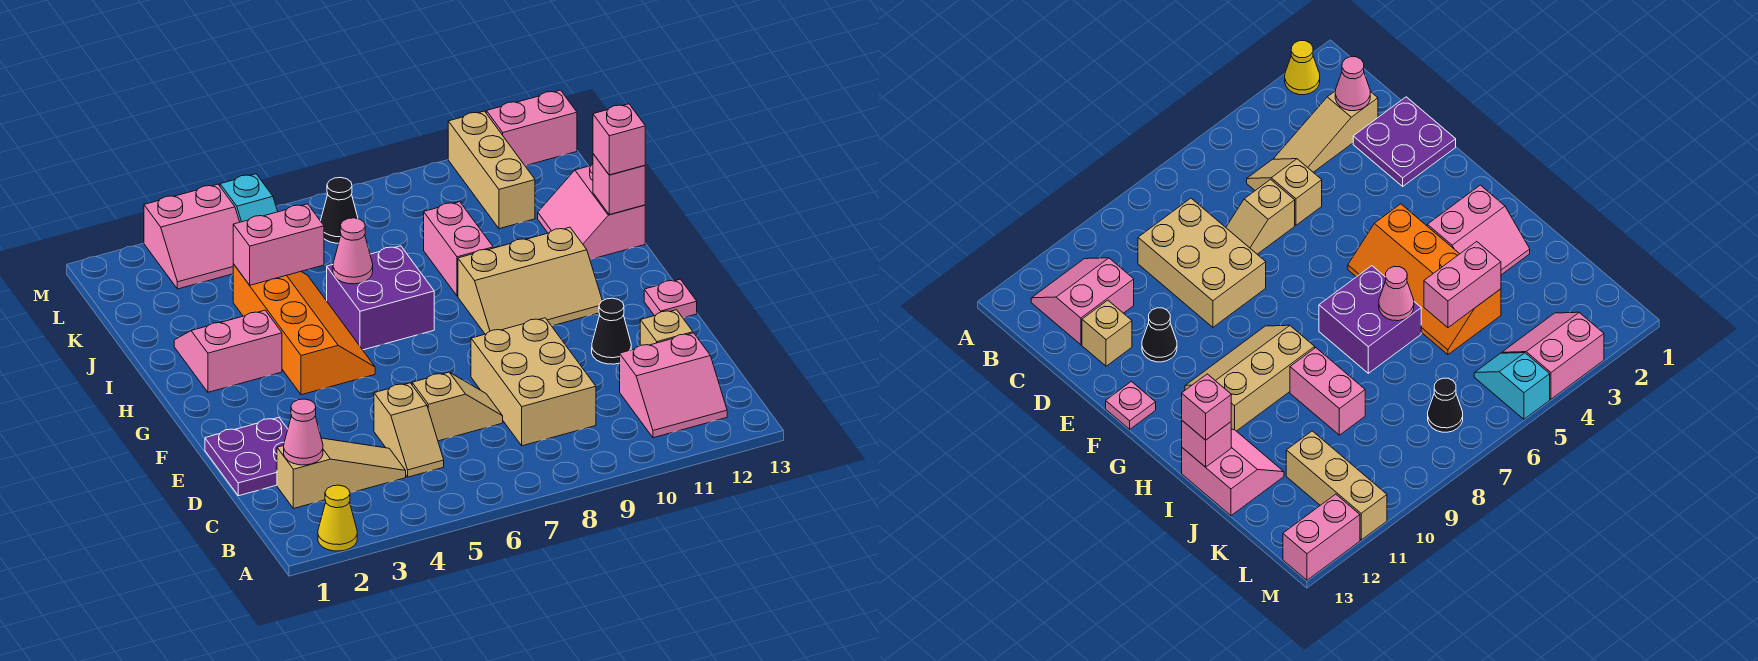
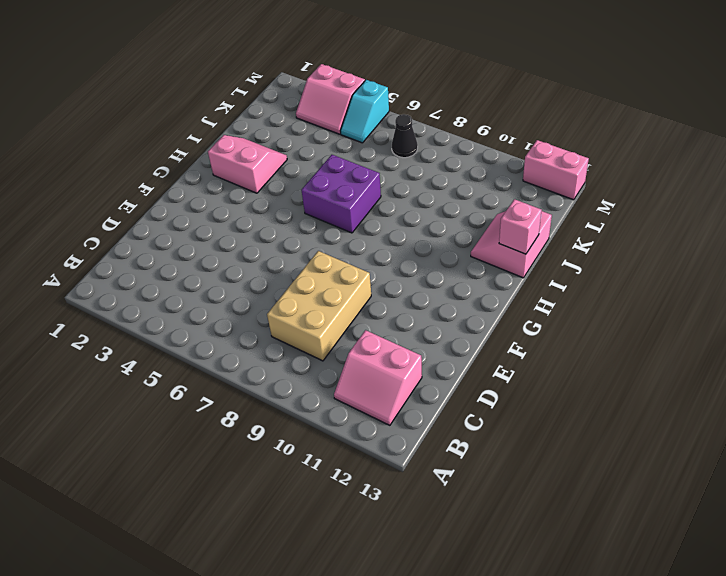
none -> yellow 1x1 cone [318,485,357,551]
none -> tan 1x3 slope [277,438,406,509]
none -> tan 1x2 slope [374,383,444,477]

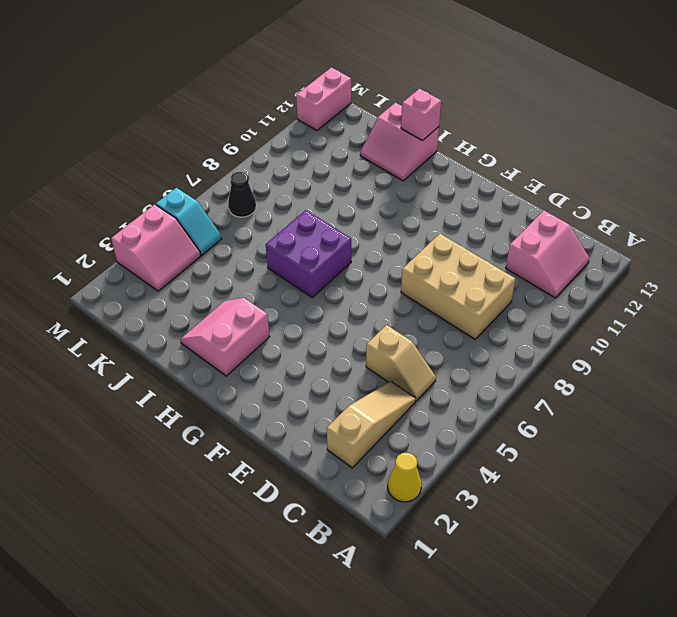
none -> purple 2x2 plate [205,417,288,496]
none -> tan 1x2 slope [412,372,503,441]
none -> tan 1x1 brick [640,310,693,345]

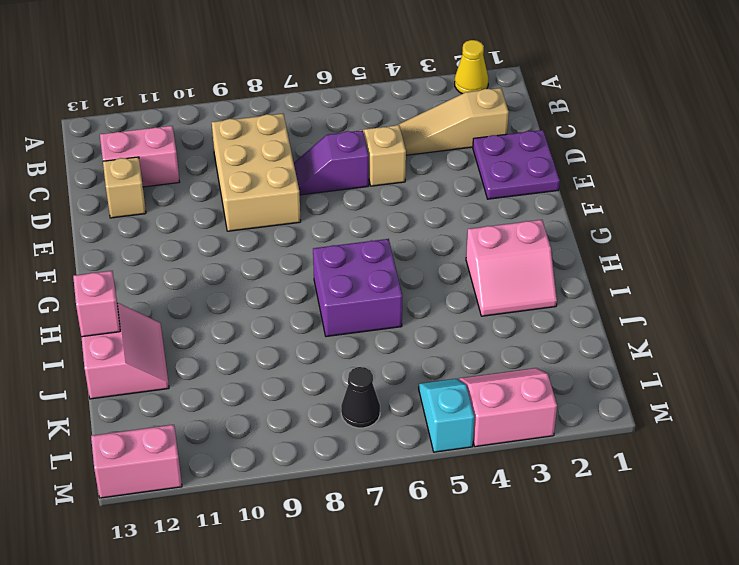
purple 1x2 slope [294,130,369,195] -> tan 1x2 slope [412,372,503,441]
none -> black 1x1 cone [592,298,631,364]
none -> pink 1x1 plate [644,279,697,318]
none -> orange 2x4 slope [233,264,375,395]

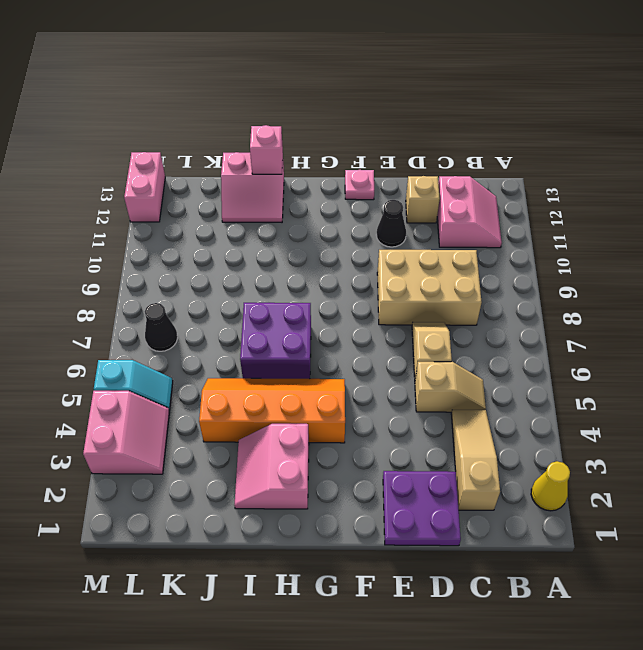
none -> tan 2x3 slope [458,227,602,334]
none -> pink 1x2 brick [424,202,493,296]
none -> tan 1x3 brick [448,111,535,229]

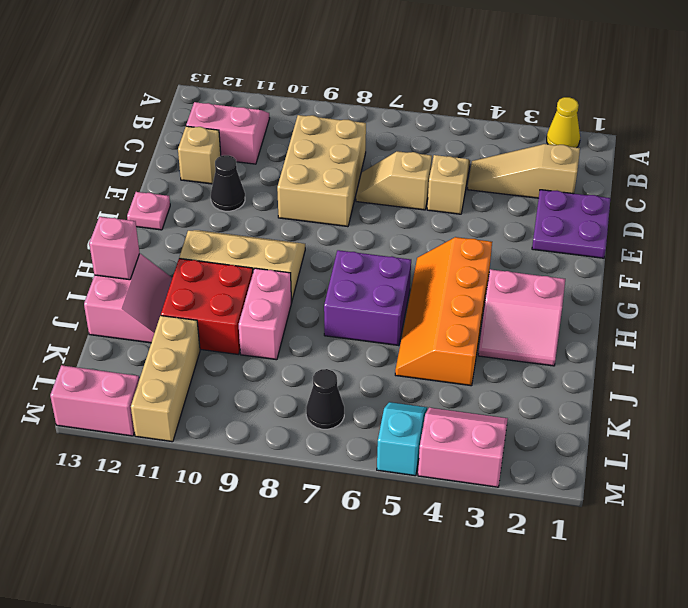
red 2x2 brick [161,259,253,355] -> none
none -> pink 1x1 cone [284,399,323,465]
none -> pink 1x1 cone [333,218,373,284]
none -> pink 1x2 brick [233,204,324,285]

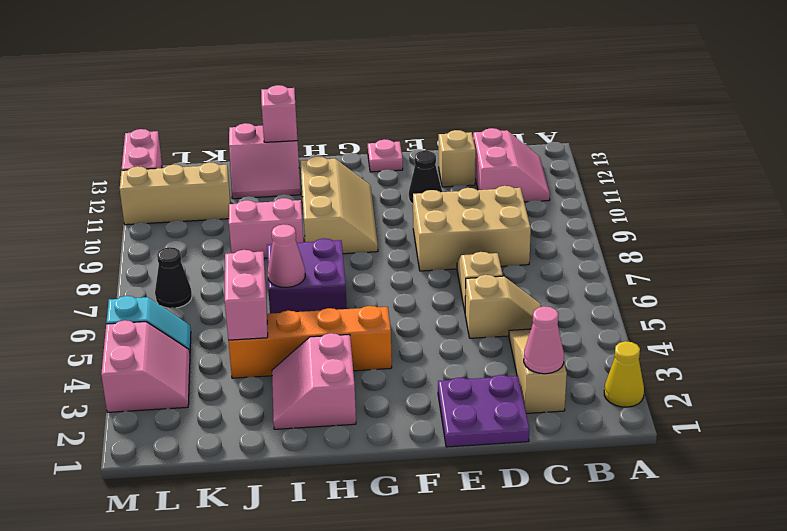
none -> pink 1x1 brick [593,104,645,175]

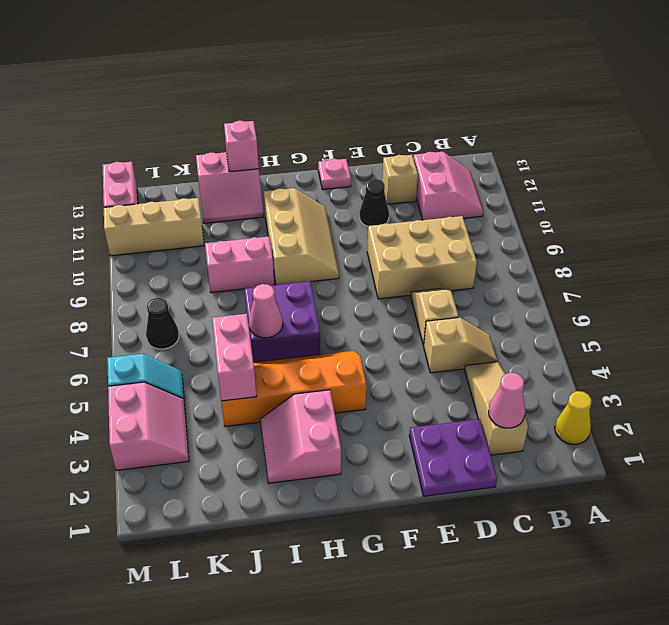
none -> pink 1x1 brick [593,104,645,175]

